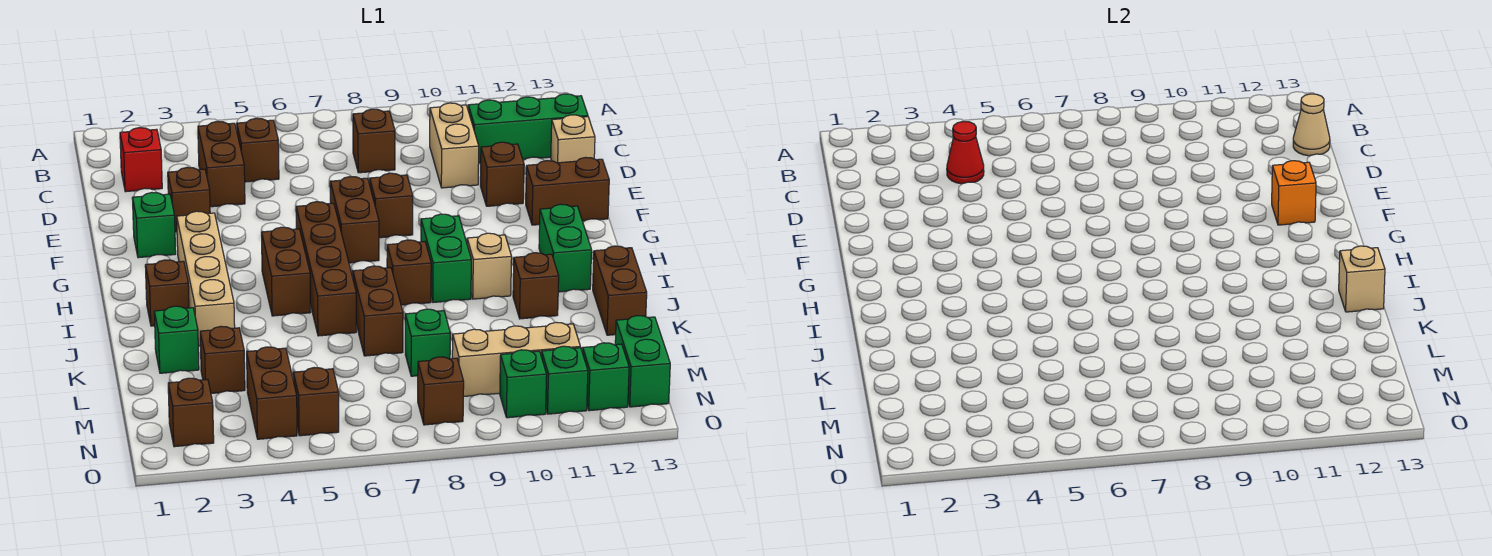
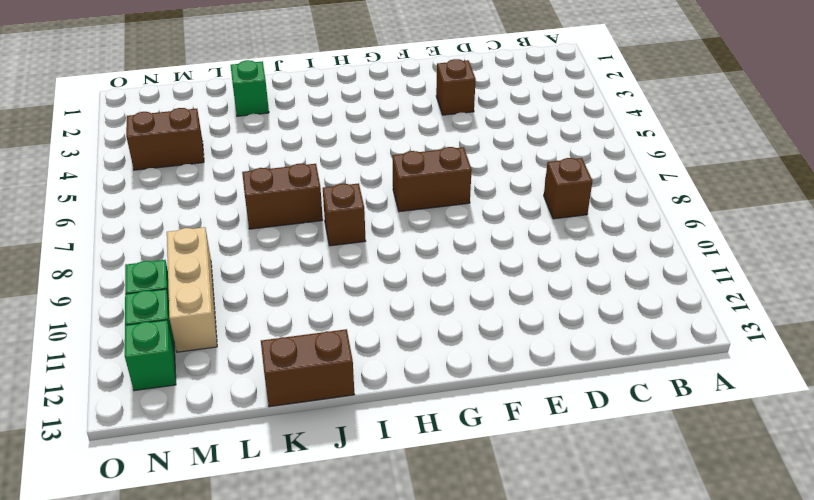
none -> red 1x1 brick [120,128,162,192]
none -> brown 1x2 brick [198,121,245,207]
none -> brown 1x1 brick [237,118,279,182]
none -> tan 1x2 brick [430,103,479,188]

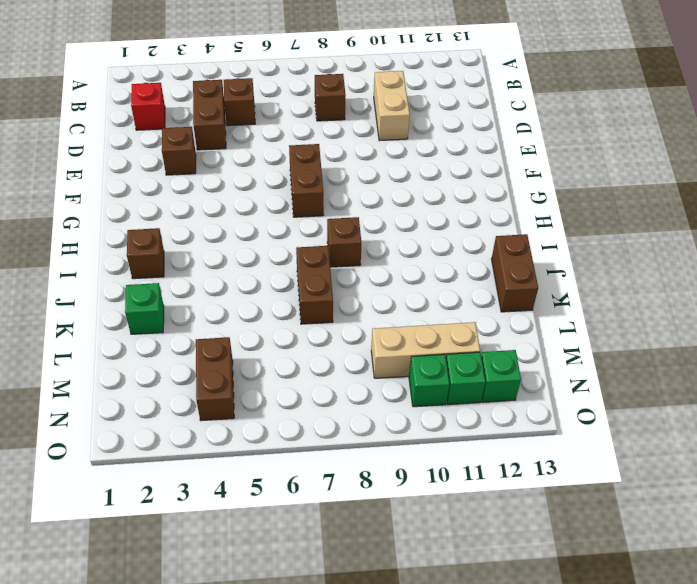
none -> green 1x3 brick [468,94,588,163]
none -> tan 1x1 brick [551,115,595,163]
none -> brown 1x1 brick [480,142,524,206]
none -> green 1x1 brick [132,193,176,258]

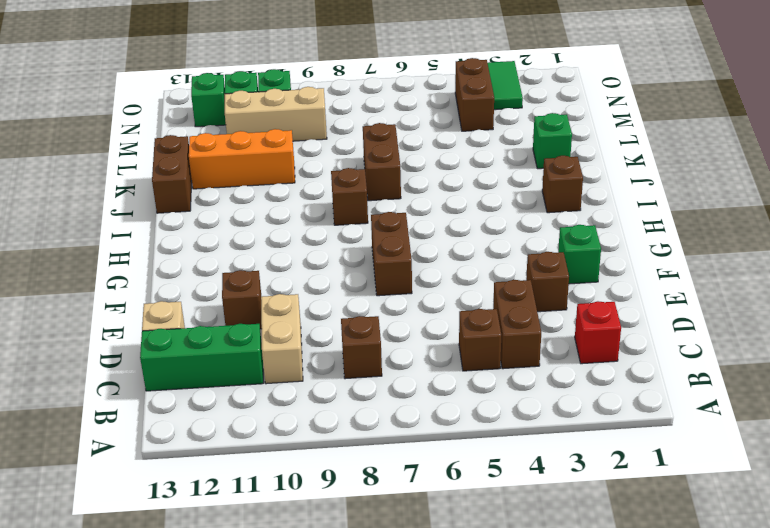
orange 1x3 brick [189,129,295,189] -> none
green 1x2 tile [488,61,523,110] -> none
none -> brown 1x1 brick [370,173,413,238]
none -> brown 1x2 brick [526,157,609,225]
none -> tan 1x4 brick [177,211,235,346]
none -> brown 1x4 brick [296,202,356,336]

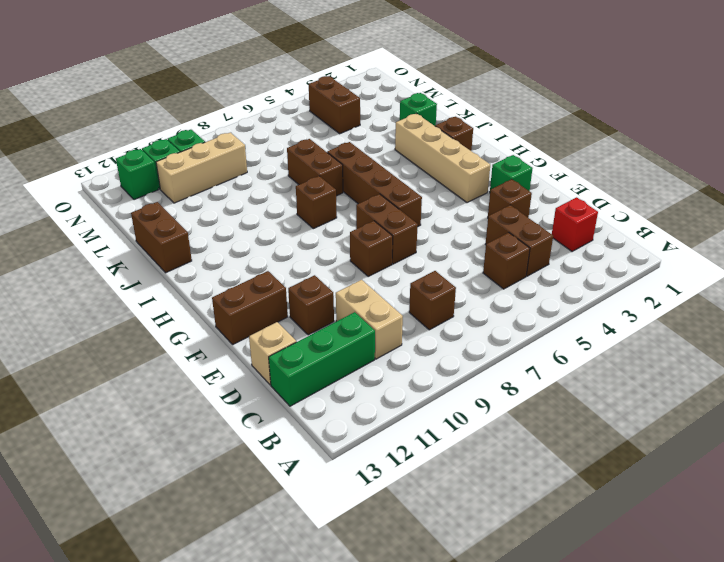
none -> brown 1x2 brick [261,227,311,316]
none -> green 1x2 brick [421,214,471,302]
none -> green 1x2 brick [539,204,592,292]
none -> tan 1x1 brick [467,233,512,299]

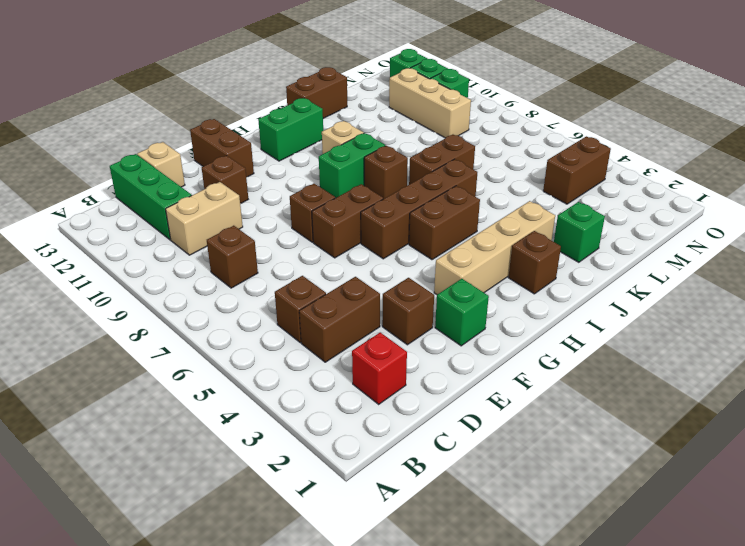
none -> brown 1x1 brick [513,253,559,319]
none -> brown 1x1 brick [200,326,245,393]
none -> green 1x1 brick [405,309,450,376]
none -> green 1x2 brick [615,316,670,407]

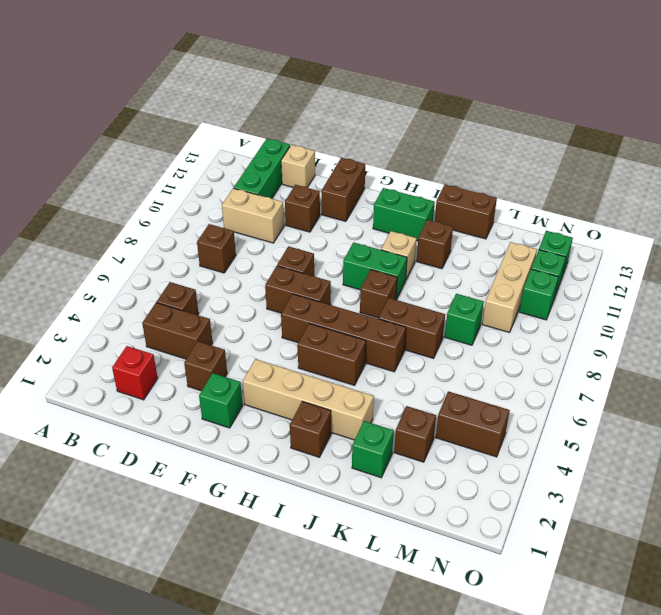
none -> green 1x2 brick [615,316,670,407]
none -> brown 1x1 brick [168,378,214,447]
none -> brown 1x1 brick [293,368,339,436]
none -> brown 1x1 brick [418,357,464,425]

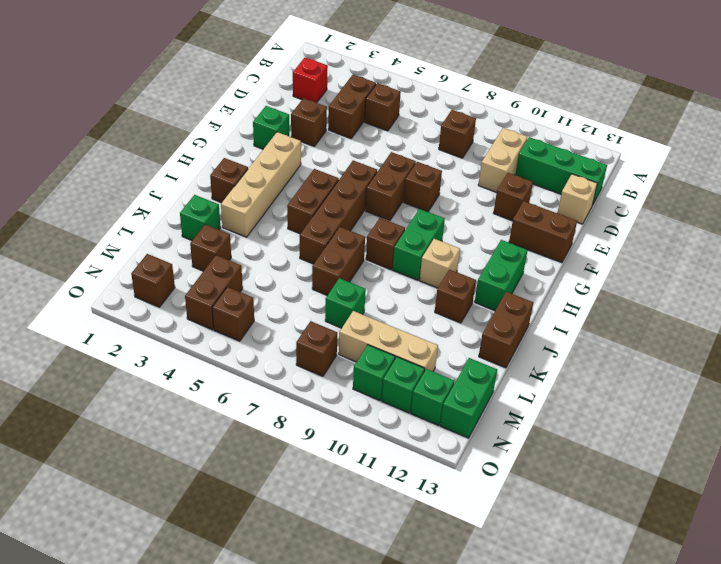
none -> red 1x1 cone [947,121,984,184]
none -> tan 1x1 cone [1293,94,1330,156]
none -> orange 1x1 brick [1272,161,1316,225]
none -> tan 1x1 brick [1339,246,1385,312]

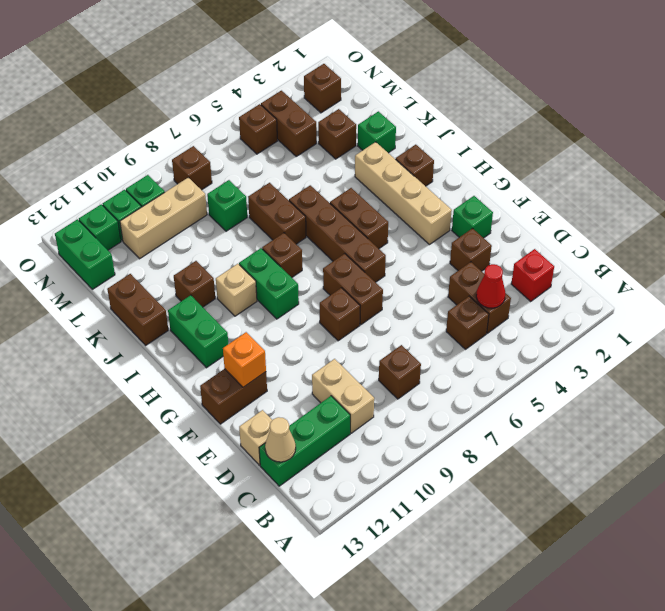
none -> brown 1x1 brick [480,142,524,206]
none -> tan 1x1 brick [1339,246,1385,312]

